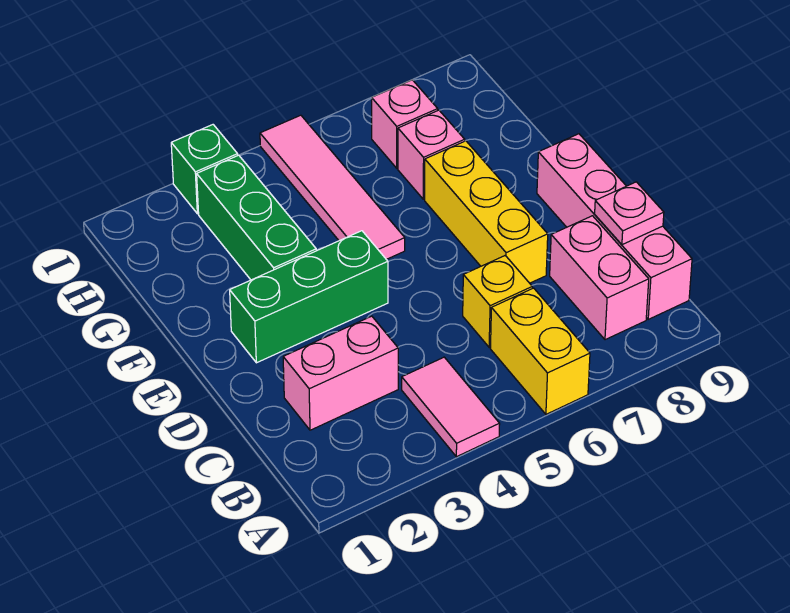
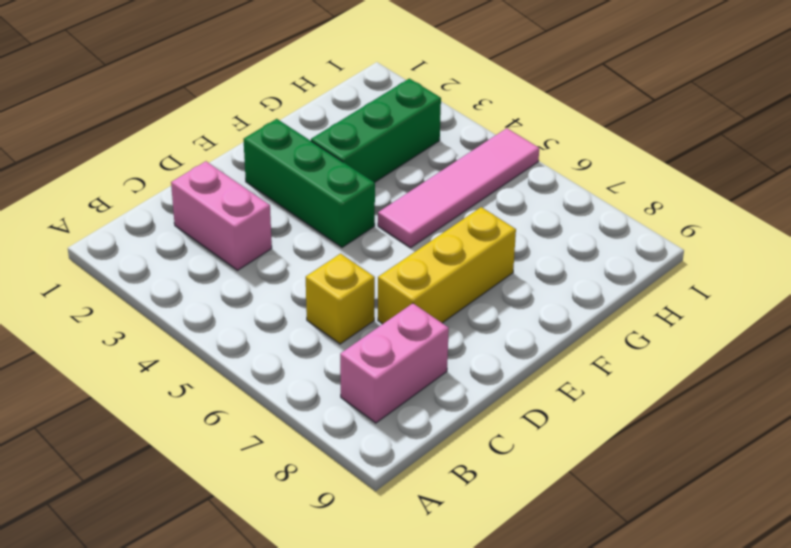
none -> pink 1x2 tile [402,357,500,457]
none -> yellow 1x2 brick [490,288,590,414]
none -> pink 1x4 brick [537,134,692,319]

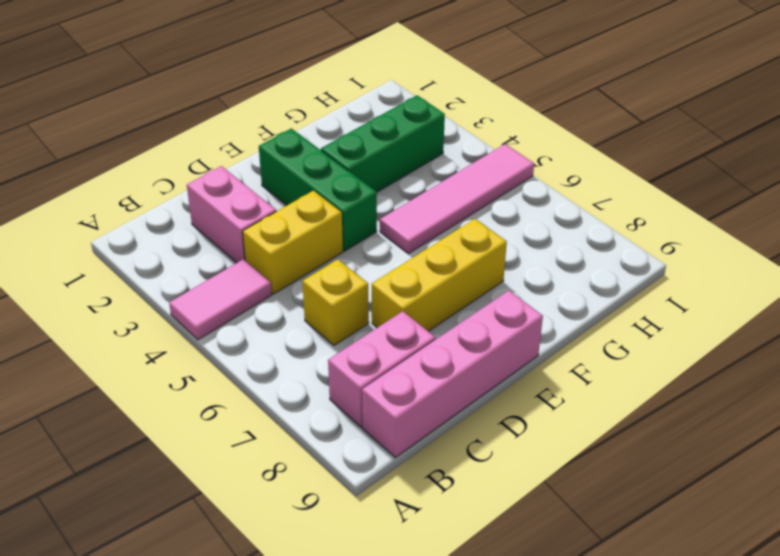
yellow 1x2 brick [243,191,343,294] -> yellow 1x2 brick moved to [490,288,590,414]
none -> pink 1x1 brick [398,110,465,199]
none -> pink 1x1 brick [372,80,438,168]
none -> green 1x1 brick [171,125,238,214]

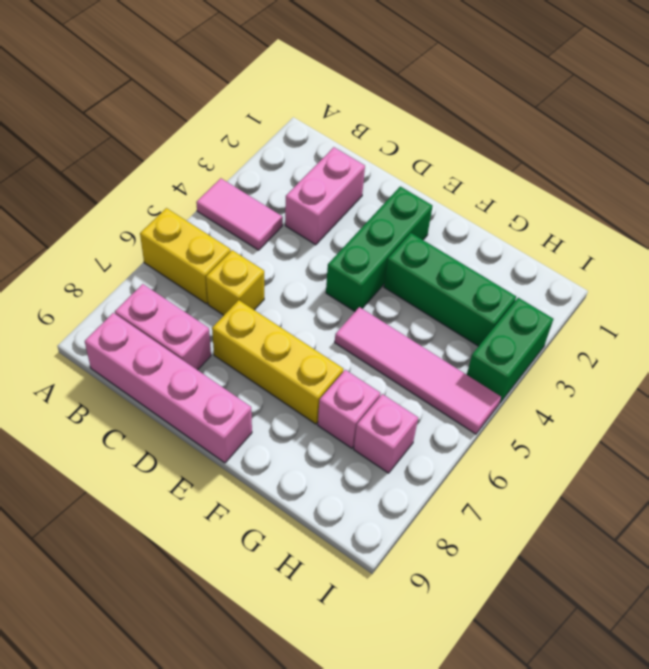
green 1x2 brick [467,298,553,403] -> green 1x1 brick [171,125,238,214]
none -> pink 1x1 plate [595,182,664,245]

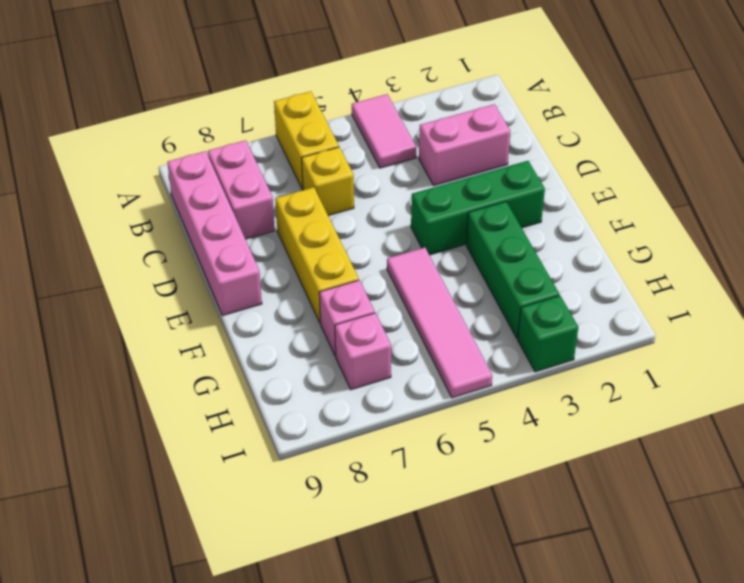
none -> pink 1x1 plate [595,182,664,245]

